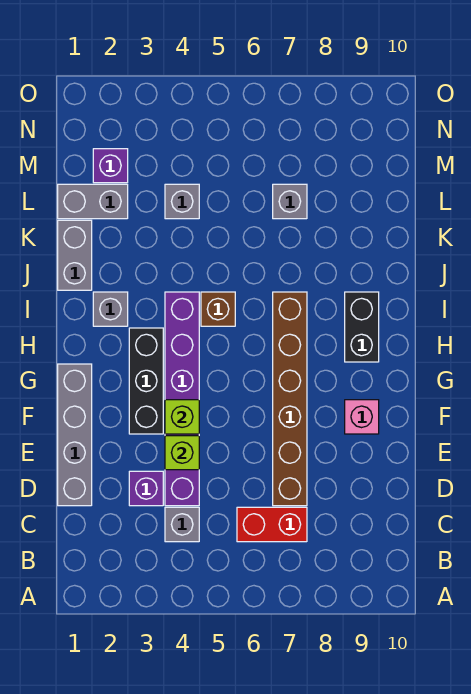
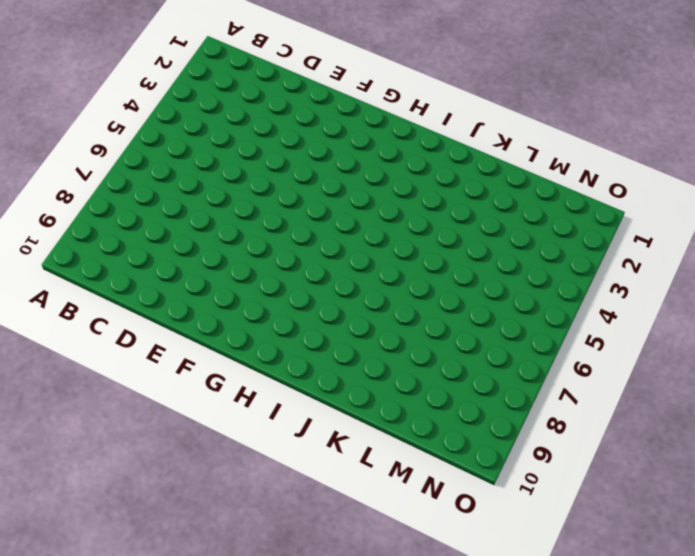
none -> grey 1x1 brick [165,507,199,542]
none -> red 1x2 brick [237,507,307,542]
none -> grey 1x4 brick [58,364,92,506]

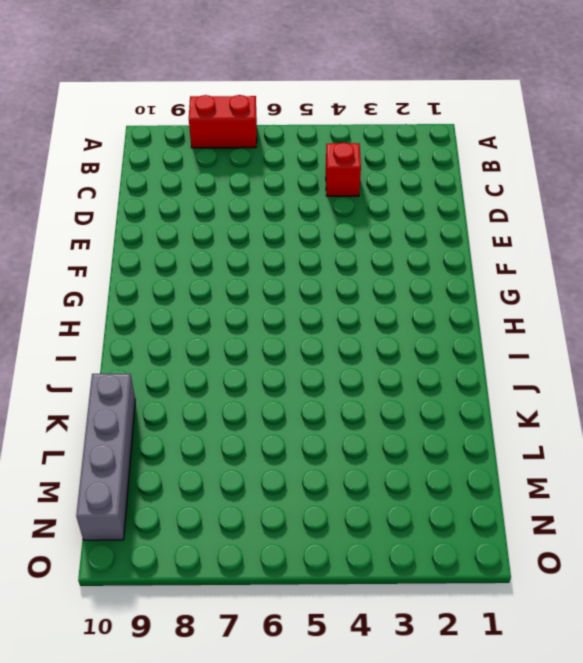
red 1x2 brick [189,95,257,148] -> red 1x2 brick moved to [237,507,307,542]
red 1x1 brick [326,142,361,196] -> grey 1x1 brick [165,507,199,542]
grey 1x4 brick [76,374,135,540] -> grey 1x4 brick moved to [58,364,92,506]
none -> purple 1x1 brick [129,471,163,506]
none -> purple 1x6 brick [165,292,199,506]
none -> brown 1x6 brick [273,292,307,506]

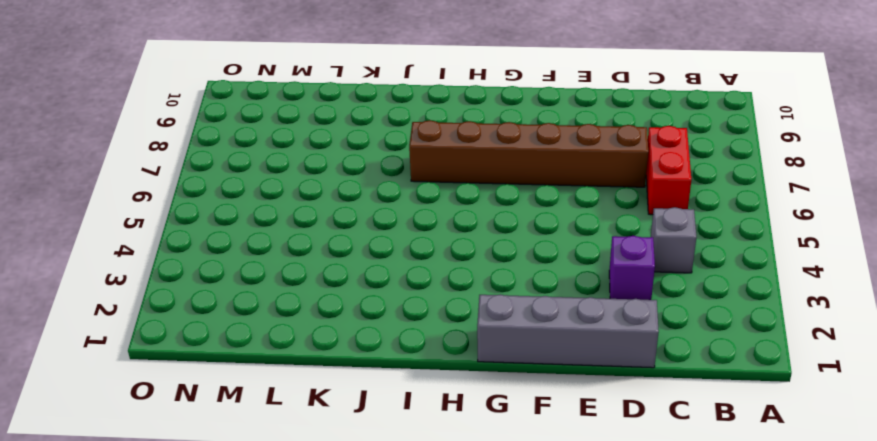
none -> purple 1x6 brick [165,292,199,506]
none -> black 1x3 brick [129,328,163,434]
none -> pink 1x1 brick [345,400,379,434]

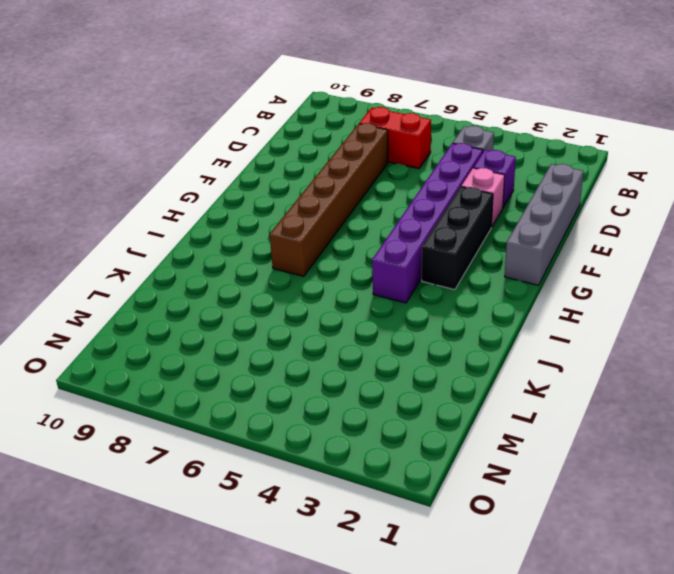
pink 1x1 brick [461,168,505,227] -> pink 1x1 brick moved to [345,400,379,434]
none -> black 1x2 brick [345,292,379,362]
none -> grey 1x1 brick [93,292,128,326]
none -> brown 1x1 brick [201,292,235,326]

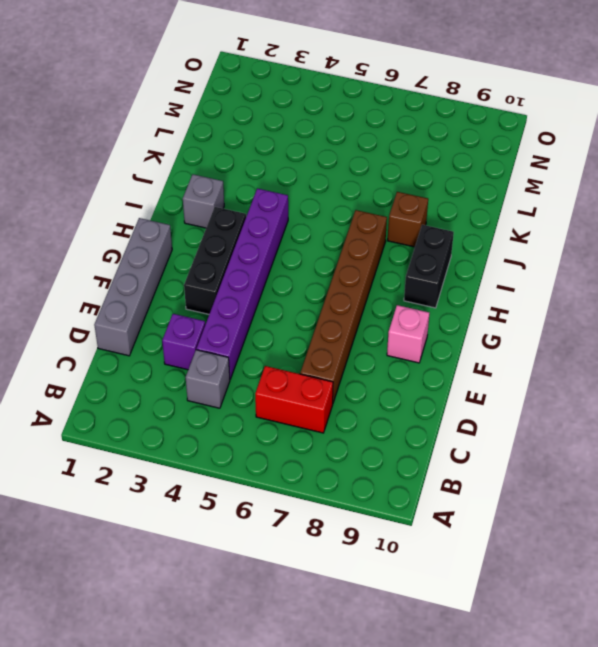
brown 1x1 brick [388,192,428,247] -> brown 1x1 brick moved to [201,292,235,326]
none -> grey 1x2 brick [58,220,92,290]
none -> grey 1x2 brick [58,184,128,219]
none -> grey 1x1 brick [165,184,199,219]

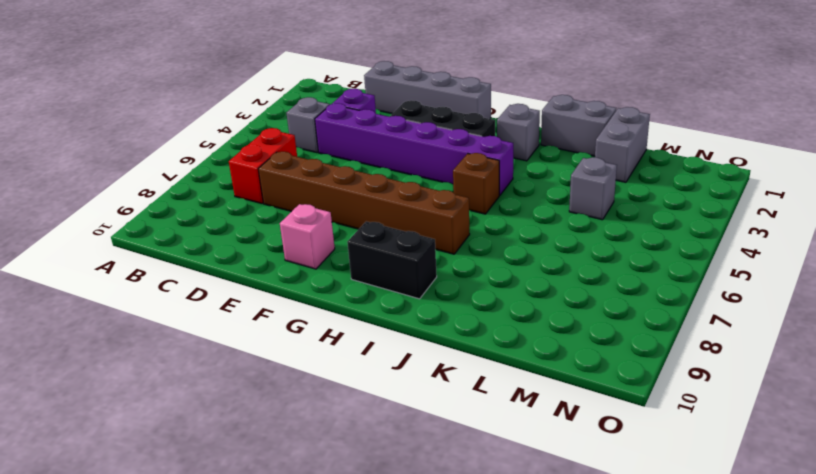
none -> grey 1x1 brick [273,184,307,219]
none -> purple 1x1 brick [93,149,128,183]
none -> lime 1x1 brick [165,436,199,470]

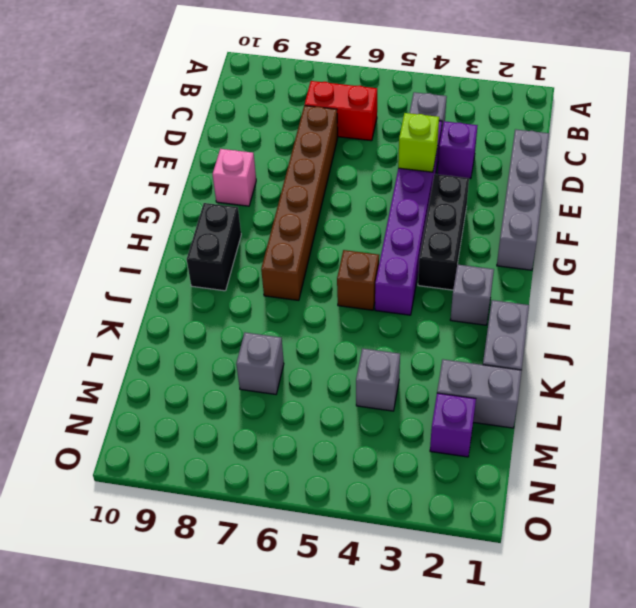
none -> lime 1x1 brick [165,400,199,434]

